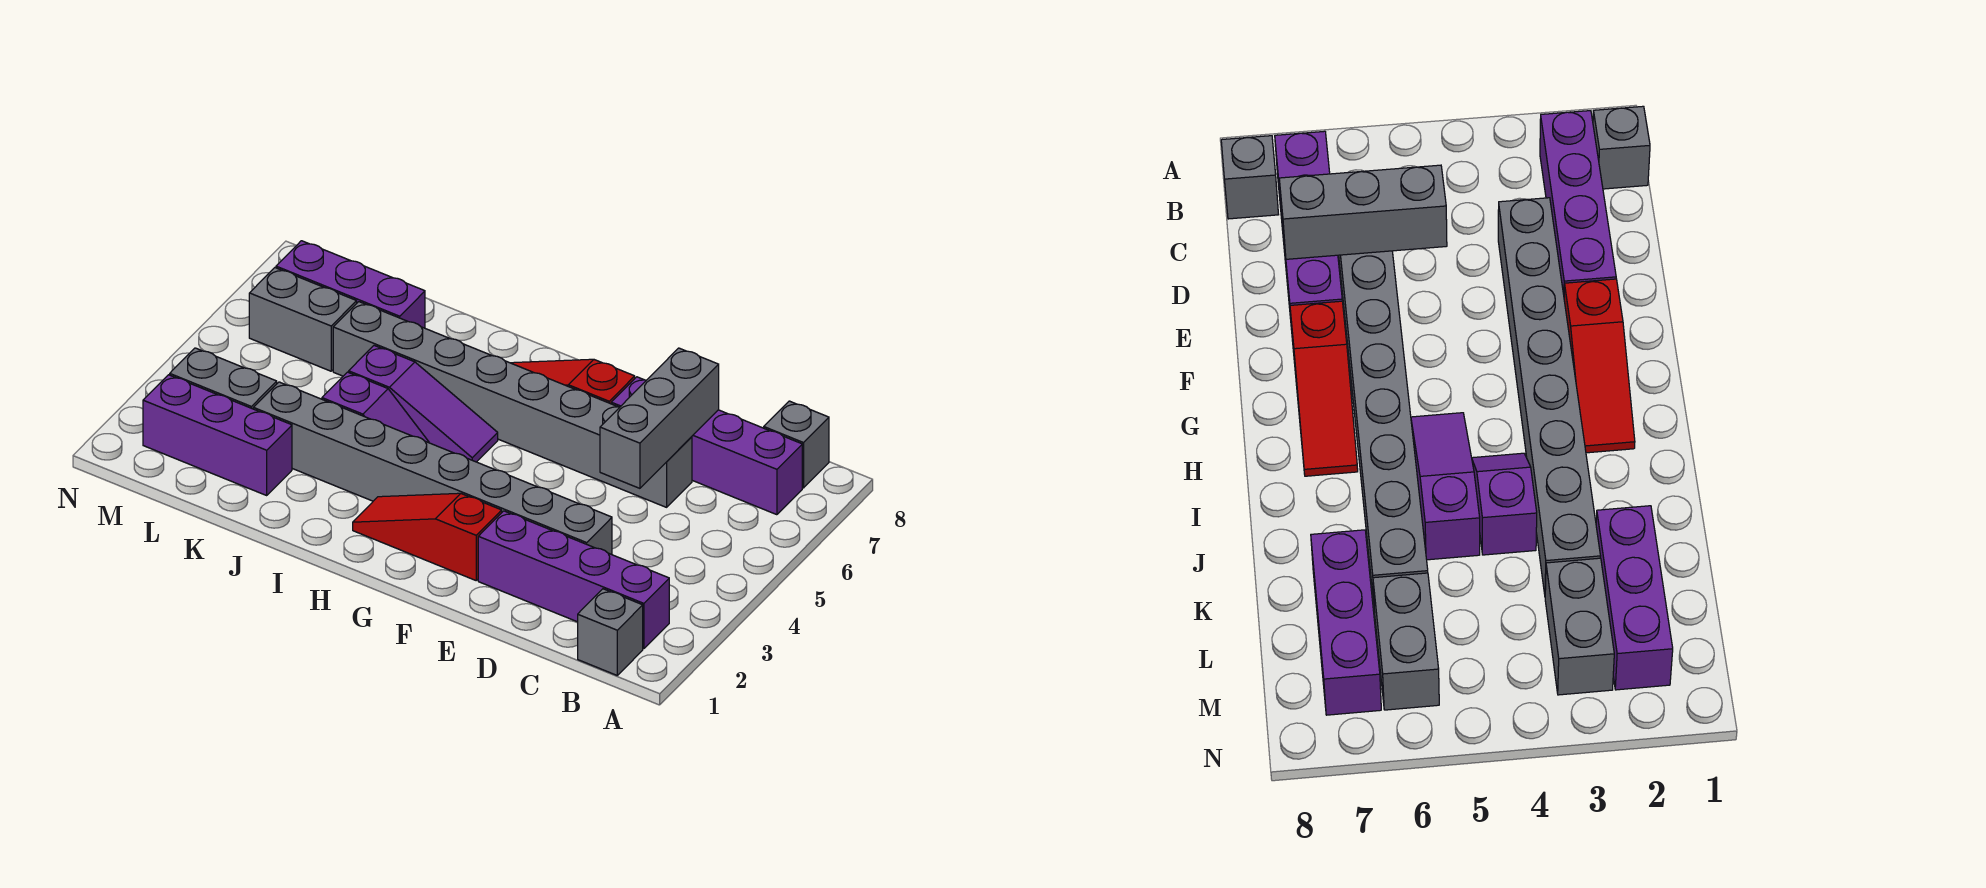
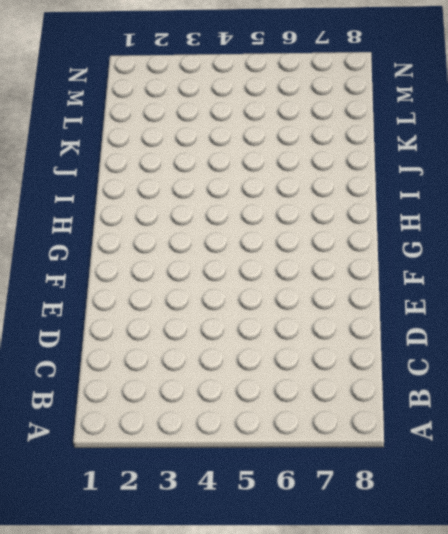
none -> grey 1x1 brick [578,589,643,675]
none -> purple 1x4 brick [478,511,669,649]
none -> purple 1x4 brick [611,377,802,515]

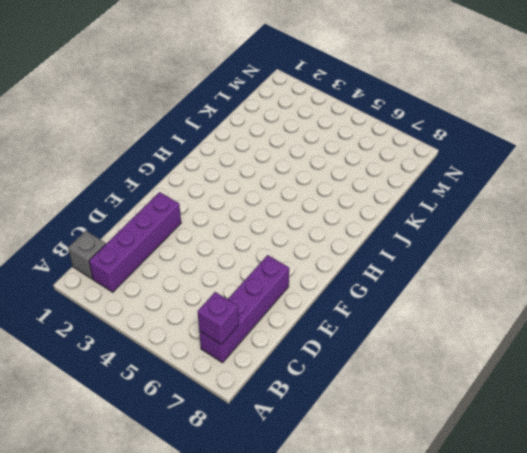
purple 1x1 brick [198,292,239,345] -> none
none -> grey 1x1 brick [764,401,829,488]
none -> grey 1x8 brick [253,382,612,555]
none -> grey 1x8 brick [333,302,692,507]

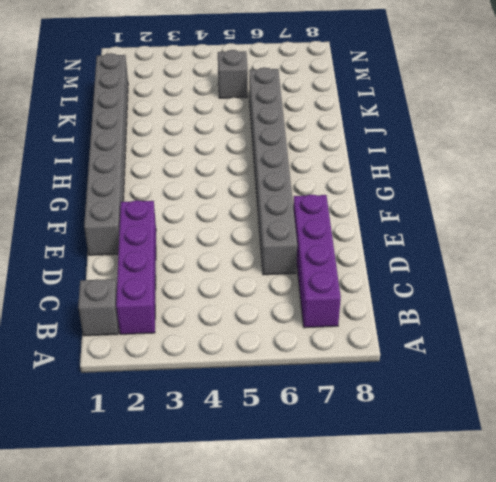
grey 1x8 brick [84,53,128,255] -> grey 1x8 brick moved to [253,382,612,555]
grey 1x1 brick [218,50,248,98] -> grey 1x1 brick moved to [764,401,829,488]
none -> red 1x3 slope [353,493,502,580]
none -> red 1x3 slope [511,359,635,404]
none -> purple 1x3 slope [349,346,498,462]

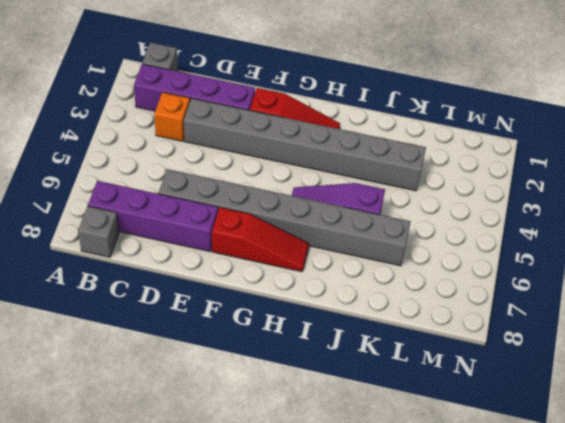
orange 1x1 brick [154,92,190,141] -> none
none -> purple 1x2 slope [322,372,429,443]
none -> purple 1x3 brick [143,375,292,495]
none -> purple 1x3 brick [276,241,425,328]

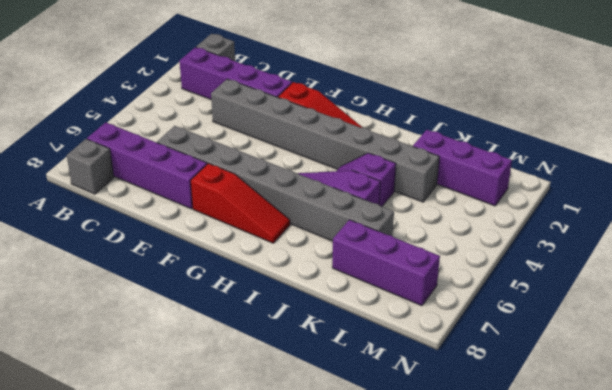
none -> grey 1x2 brick [170,348,277,409]
none -> grey 1x2 brick [249,268,357,371]
none -> grey 1x3 brick [600,348,719,488]

